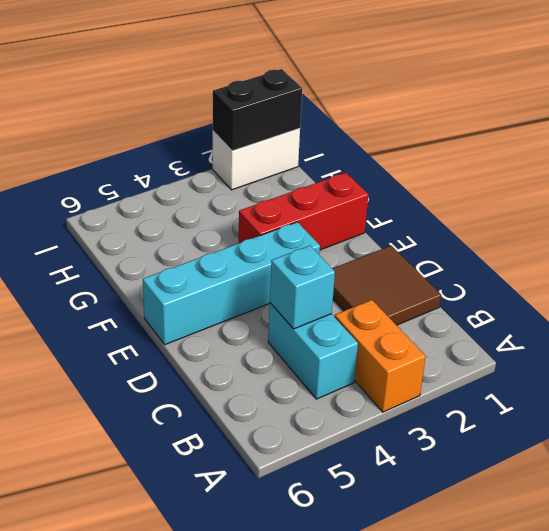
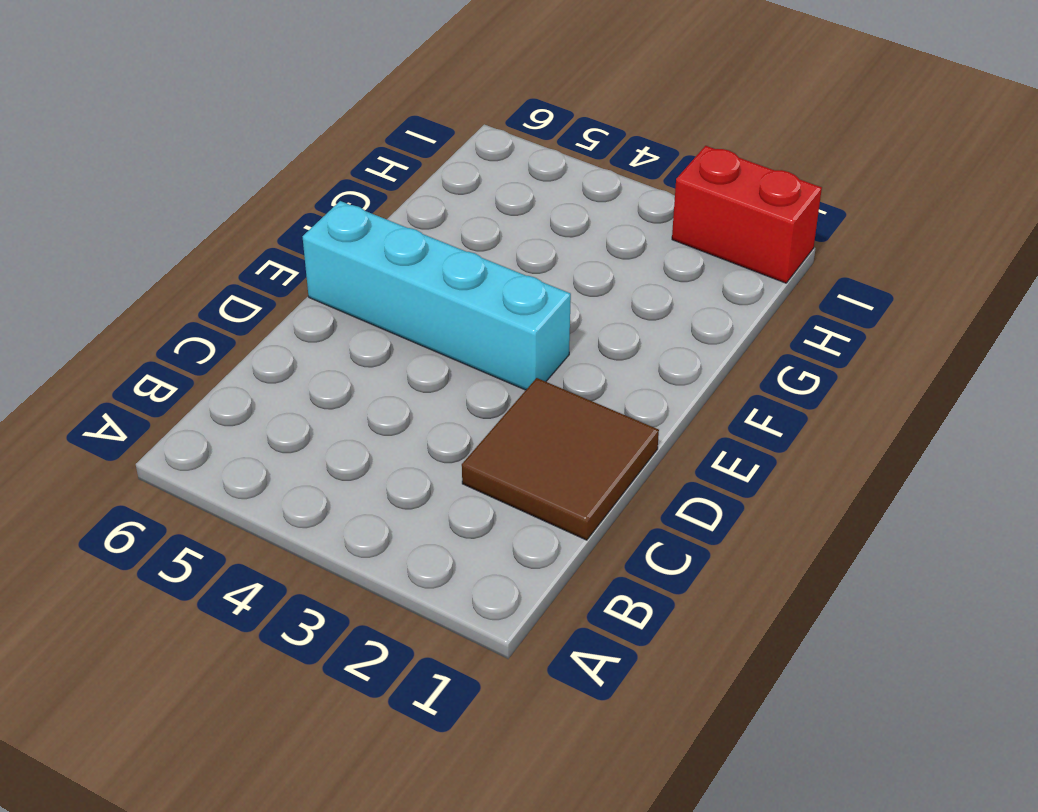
red 1x2 brick [672,146,822,283] -> white 1x2 brick [213,128,300,190]
none -> orange 1x2 brick [335,300,426,412]
none -> cyan 1x2 brick [268,303,358,399]

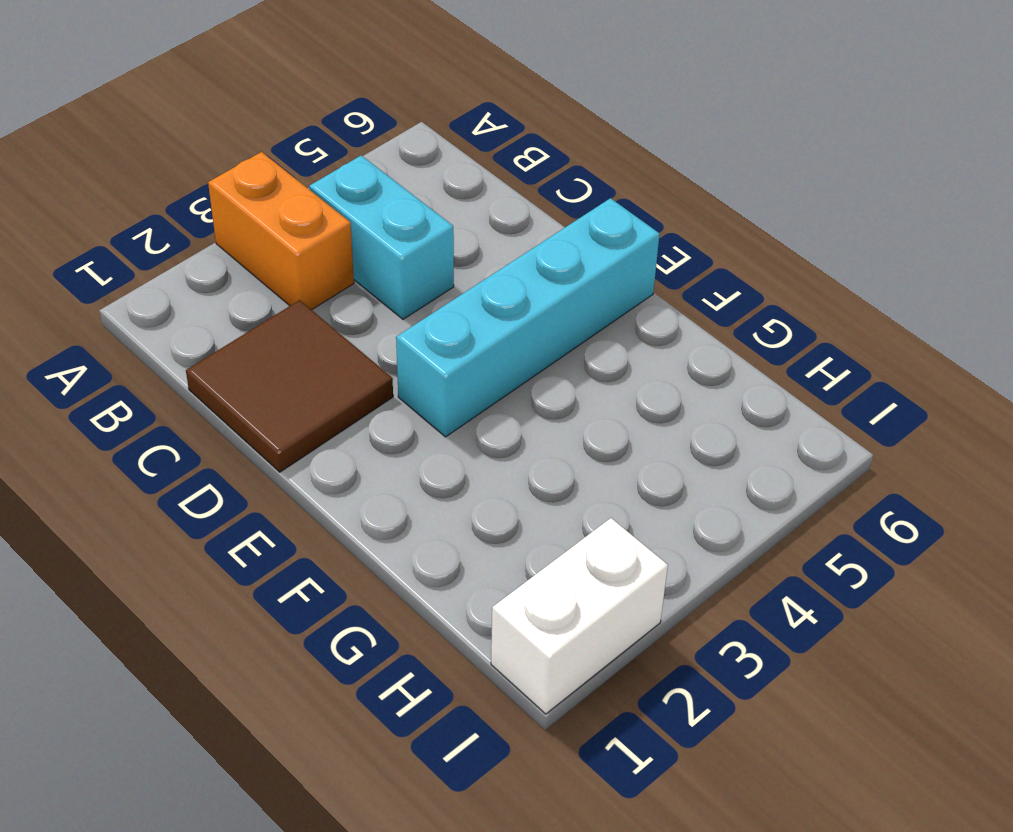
none -> red 1x3 brick [239,173,369,250]
none -> cyan 1x1 brick [270,246,335,329]

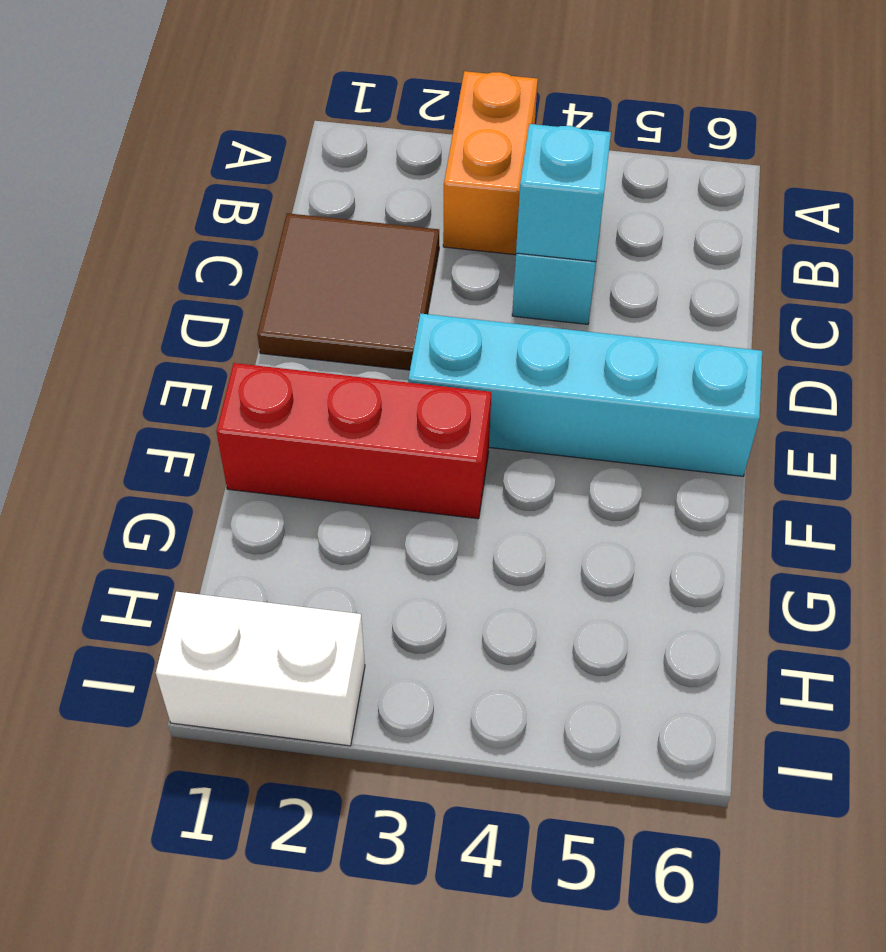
none -> black 1x2 brick [213,69,302,151]

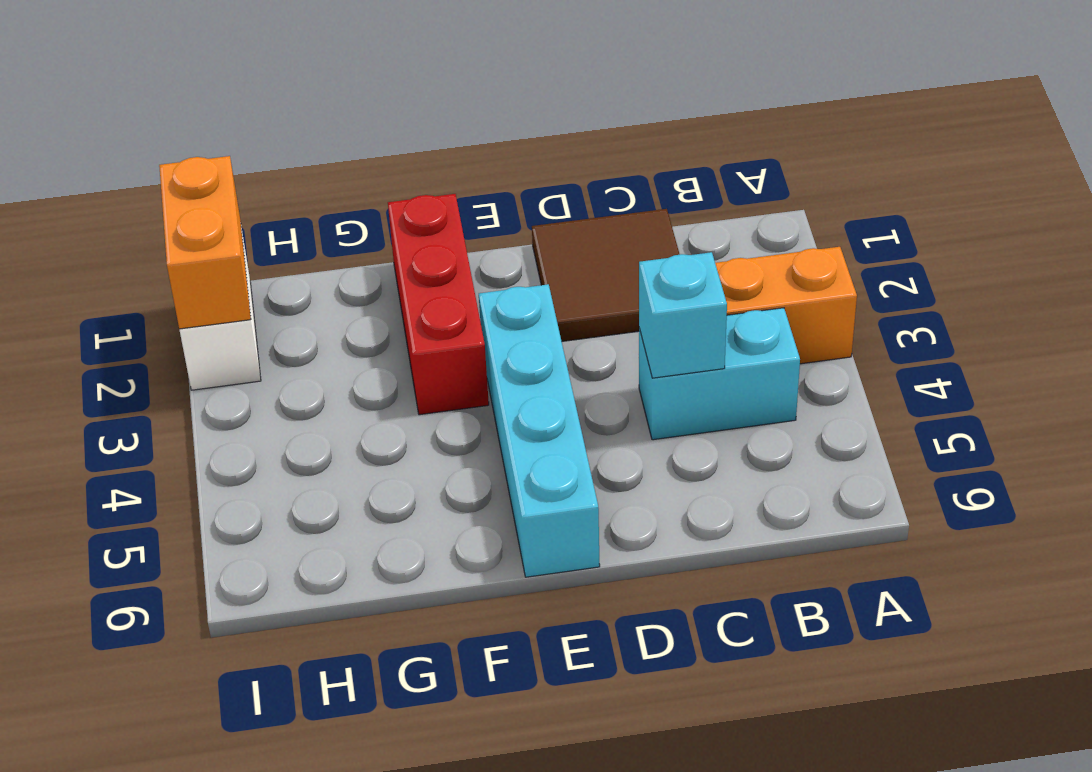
orange 1x2 brick [159,156,251,329] -> black 1x2 brick [213,69,302,151]

